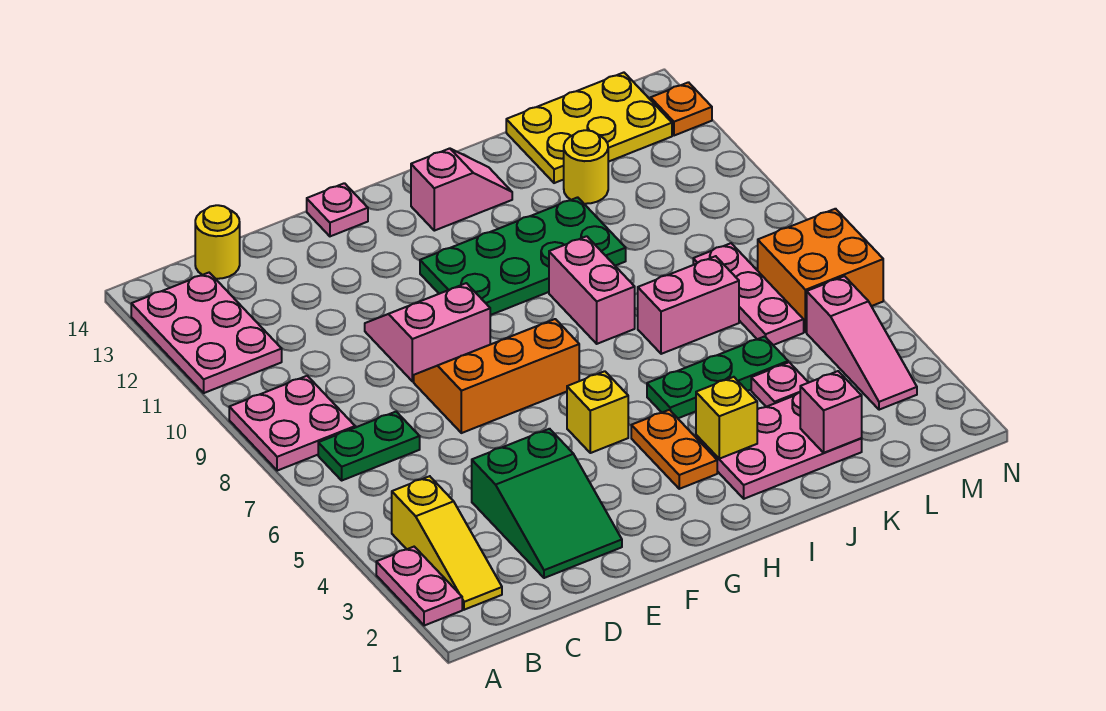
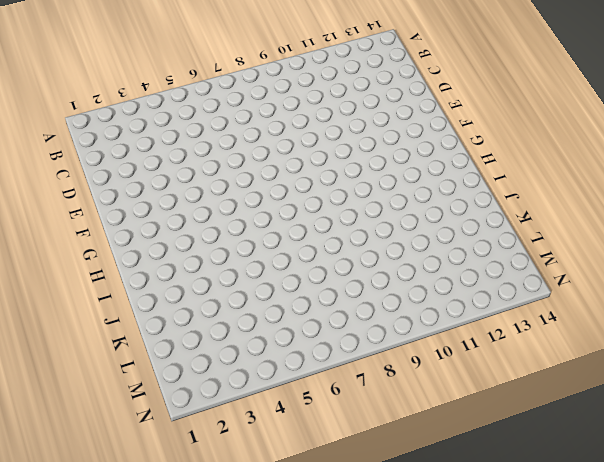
none -> pink 1x2 plate [376,547,462,626]
none -> pink 2x2 plate [229,376,355,471]
none -> pink 2x3 plate [131,273,282,393]

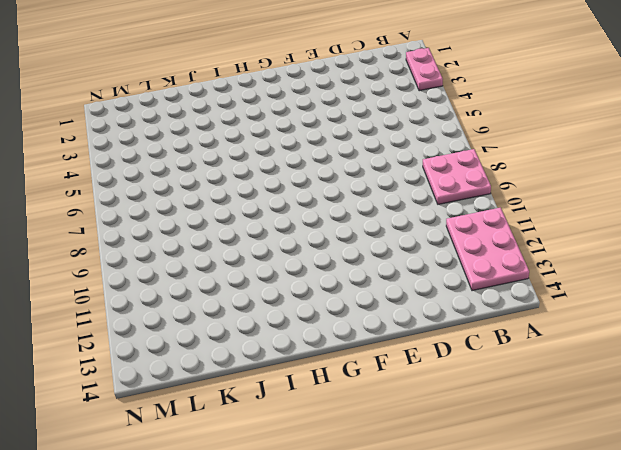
none -> yellow 1x3 slope [392,476,502,610]
none -> green 1x2 plate [318,412,420,480]
none -> yellow 1x1 round brick [195,205,240,279]

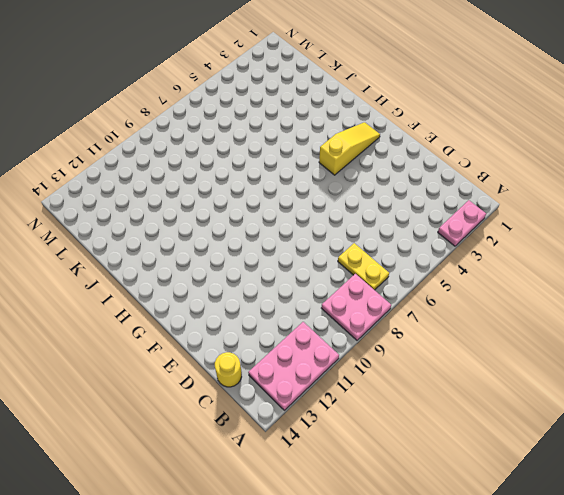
yellow 1x2 plate [338,243,389,290] -> green 1x2 plate [318,412,420,480]
yellow 1x3 slope [319,122,380,175] -> yellow 1x3 slope moved to [392,476,502,610]
none -> green 2x3 slope [472,429,622,578]
none -> orange 2x3 slope [414,319,579,433]
none -> pink 2x2 slope [365,283,490,381]

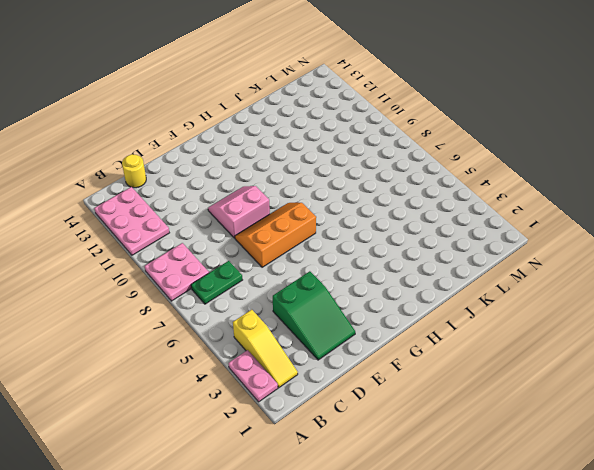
none -> pink 1x1 plate [307,183,368,236]
none -> yellow 1x1 brick [567,371,628,453]
none -> green 2x4 plate [420,197,626,315]

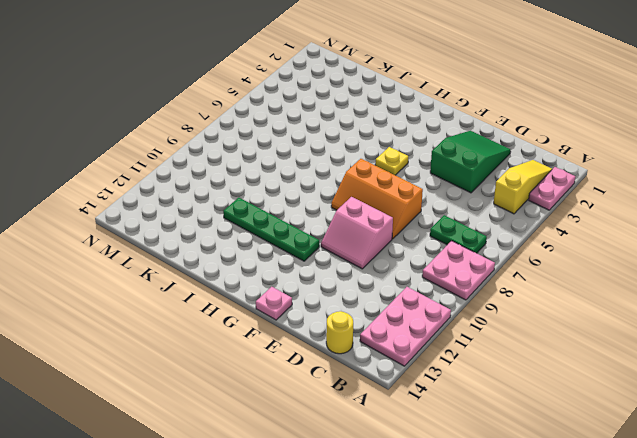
yellow 1x1 plate [375,147,408,175] -> yellow 1x1 brick [567,371,628,453]
green 1x4 plate [223,198,319,261] -> green 2x4 plate [420,197,626,315]
none -> orange 1x2 plate [631,410,717,489]
none -> pink 1x2 slope [411,148,512,231]
none -> pink 2x3 plate [696,392,862,499]

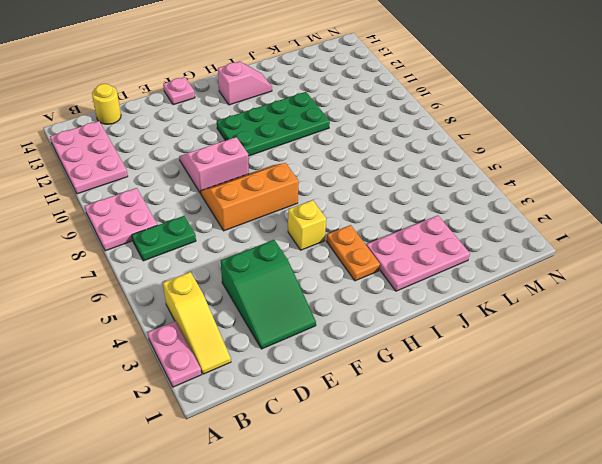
none -> green 1x3 plate [647,336,788,418]
none -> pink 1x2 brick [549,236,635,344]
none -> pink 1x2 brick [638,256,739,354]

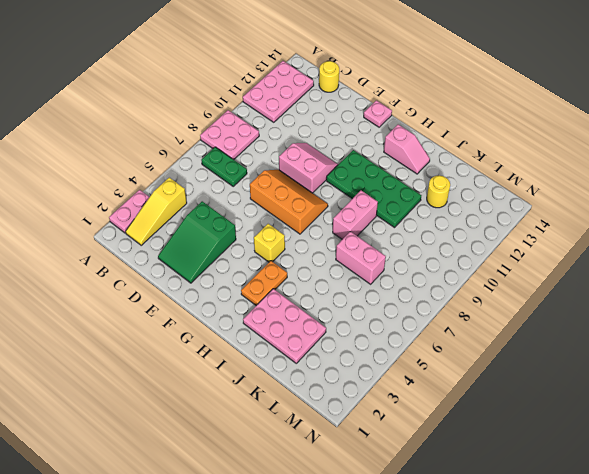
none -> green 1x3 plate [647,336,788,418]
none -> pink 1x1 plate [751,362,809,407]
none -> yellow 2x3 plate [506,73,672,183]

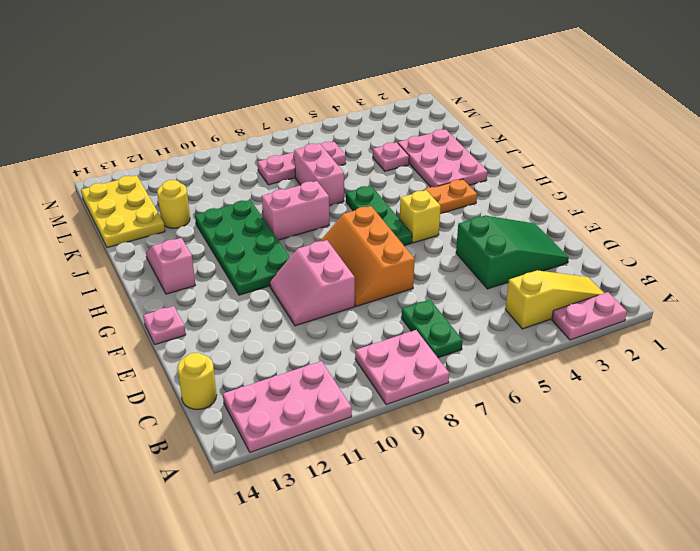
green 1x3 plate [346,186,412,246] -> green 1x3 plate moved to [647,336,788,418]
none -> pink 1x3 slope [807,276,917,410]
none -> orange 2x2 brick [758,209,883,332]
none -> orange 1x1 plate [651,82,712,136]

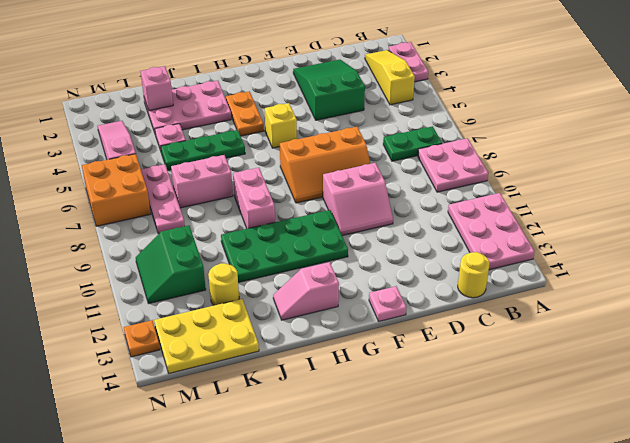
green 2x2 slope [136,225,206,304] -> none
none -> yellow 1x1 brick [696,377,757,459]

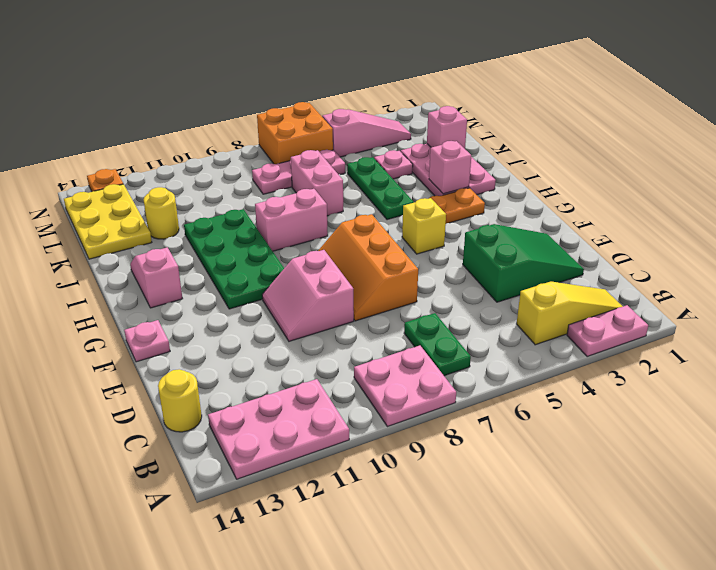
pink 1x1 brick [429,141,471,194] -> yellow 1x1 brick [696,377,757,459]

